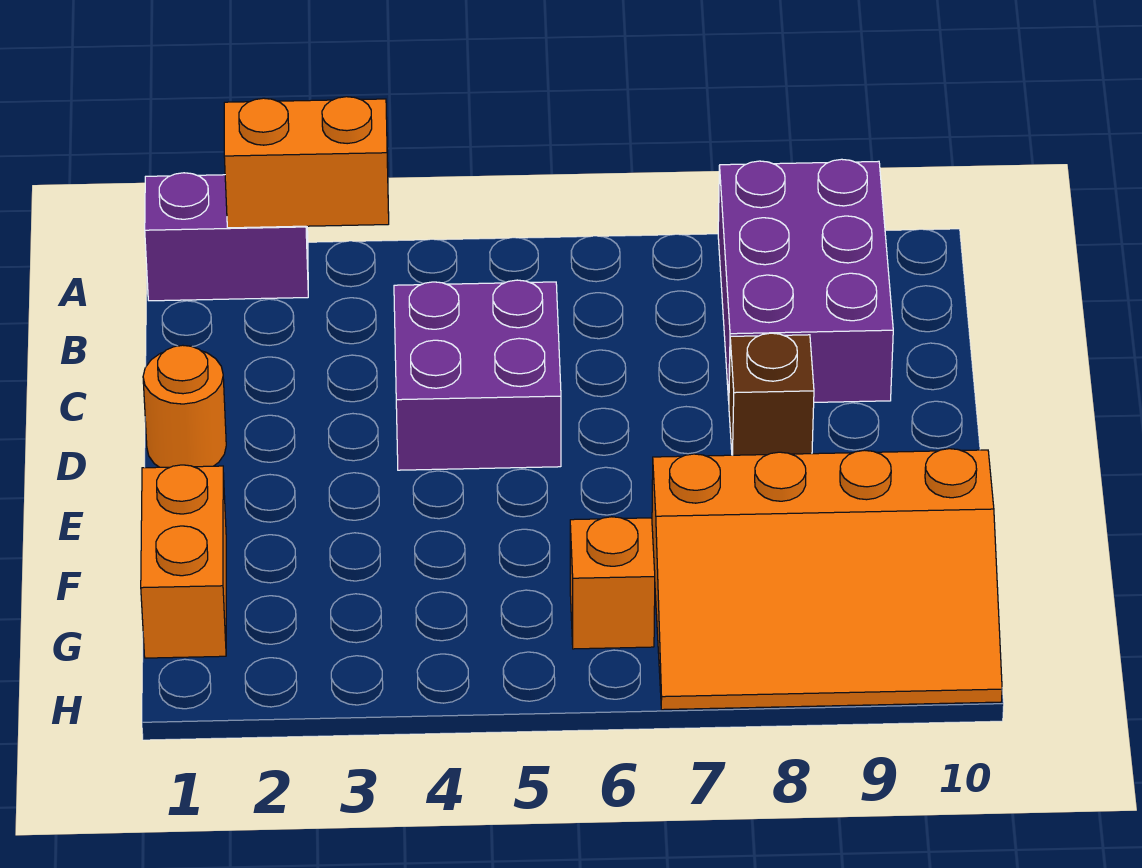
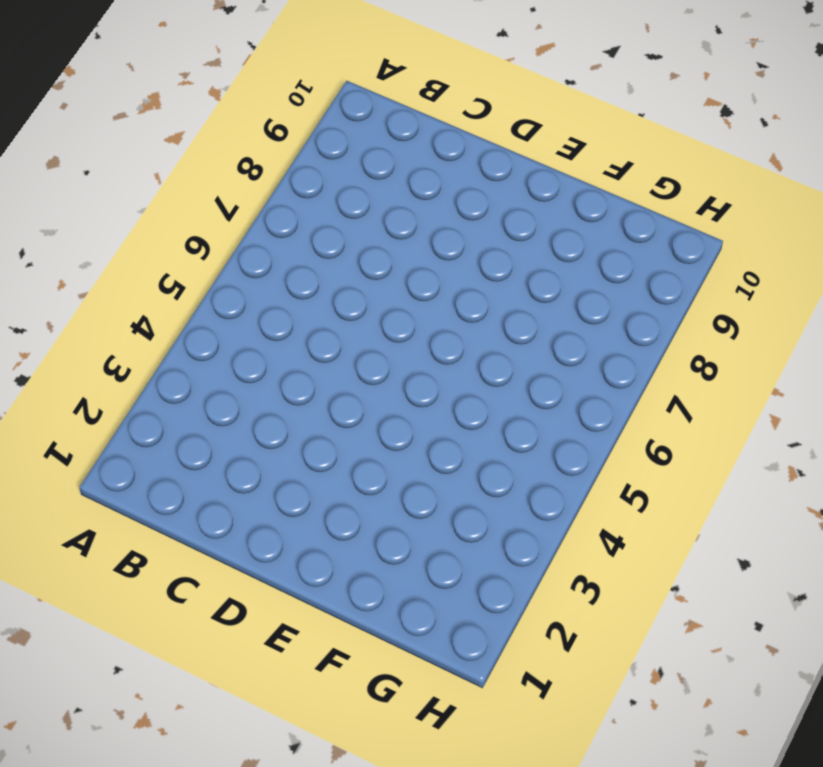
none -> purple 1x2 brick [145,173,308,301]
none -> purple 2x3 brick [718,159,893,402]

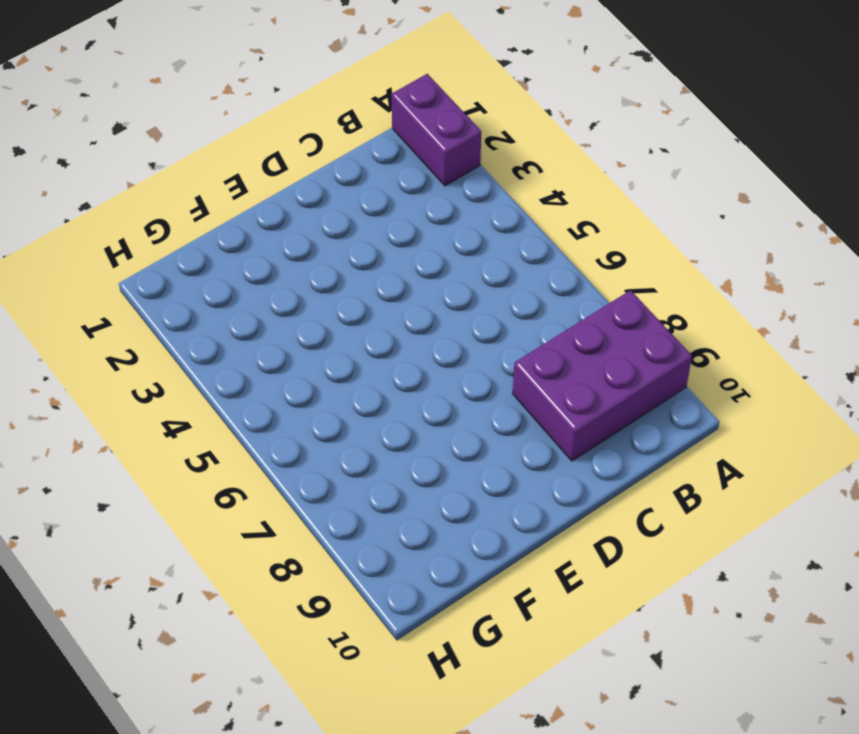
none -> purple 2x2 brick [394,280,561,470]
none -> orange 1x1 round brick [143,345,226,467]

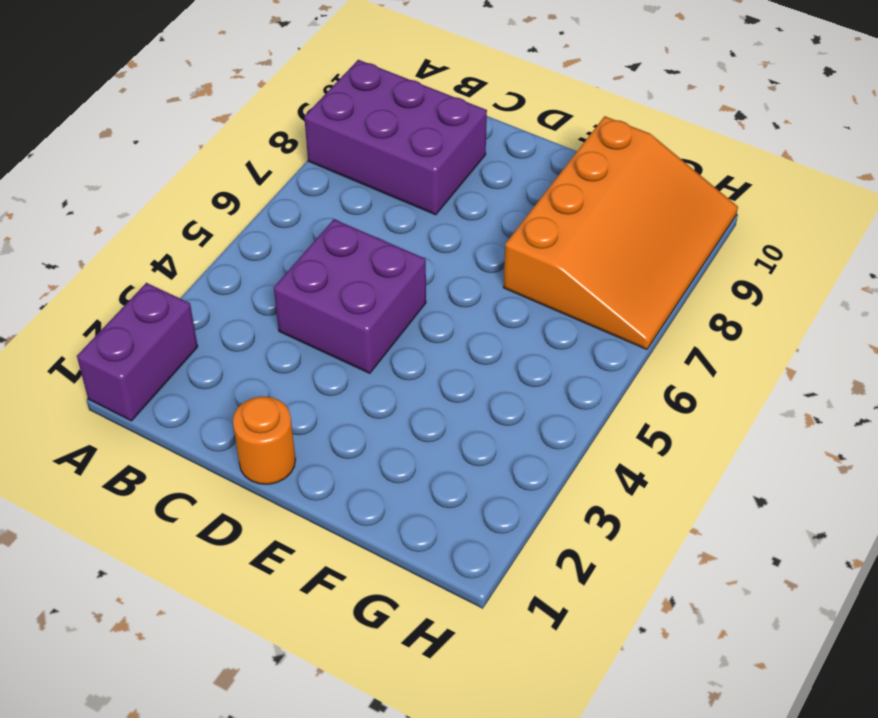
none -> brown 1x1 brick [729,333,814,455]
none -> orange 1x2 brick [141,465,226,658]

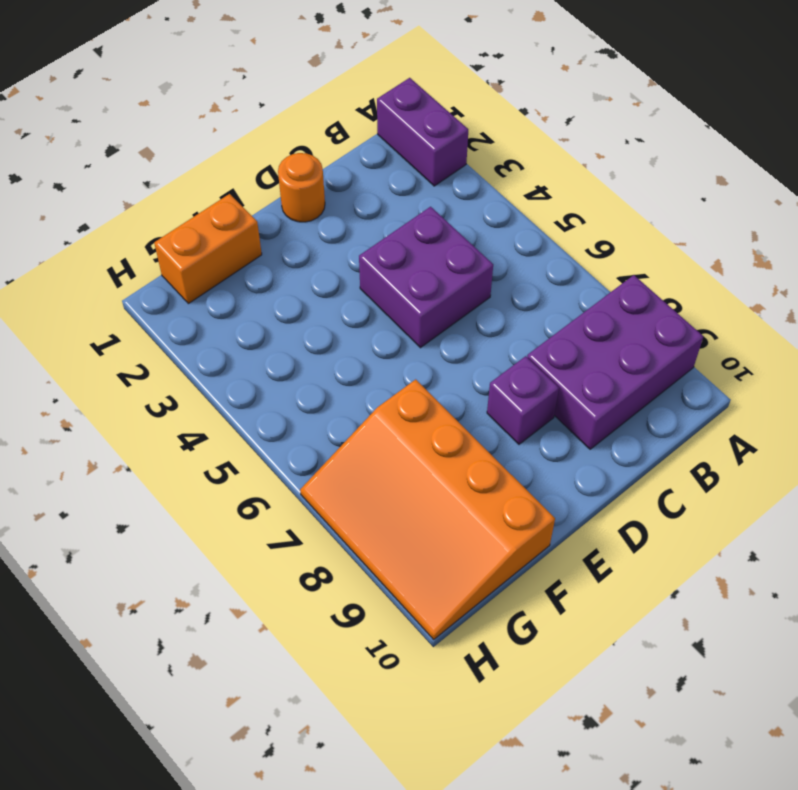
purple 1x1 brick [487,356,559,444] -> brown 1x1 brick [729,333,814,455]
none -> orange 1x1 brick [570,517,655,649]
none -> orange 1x2 brick [224,97,389,228]

